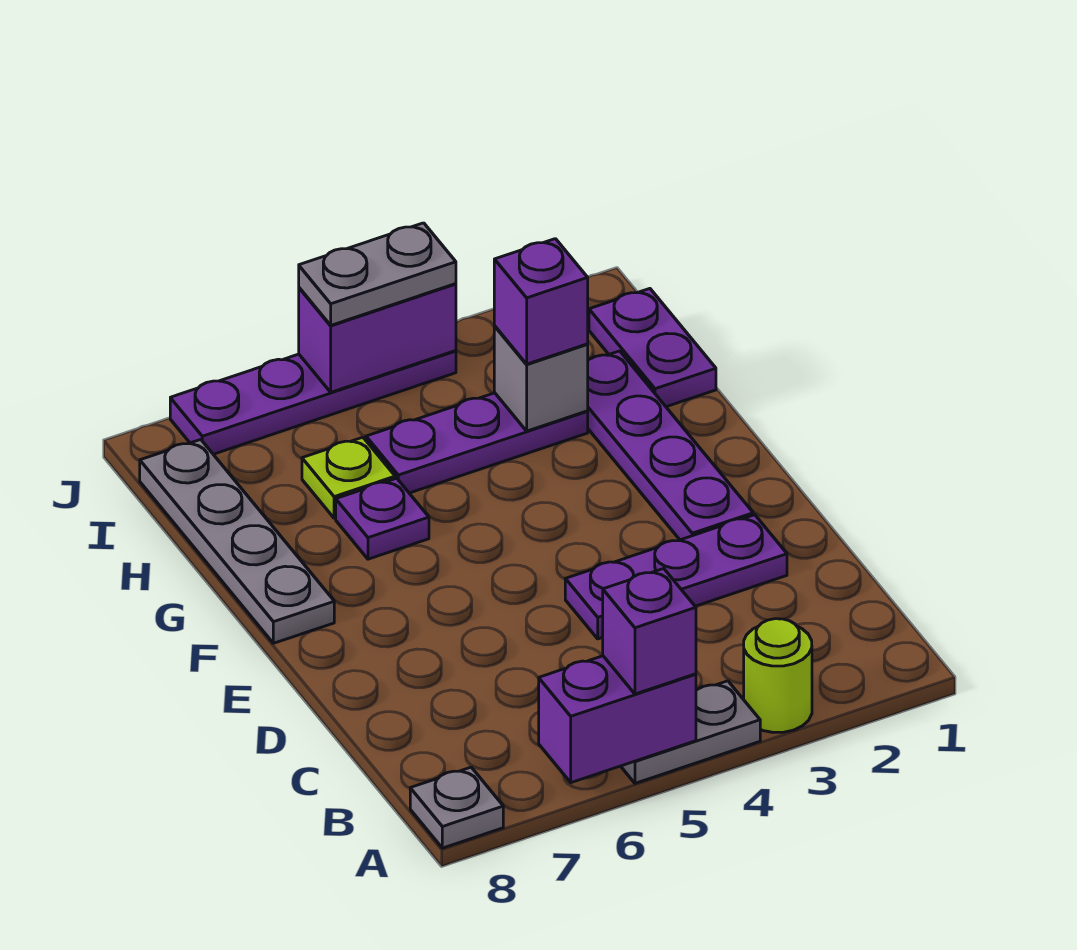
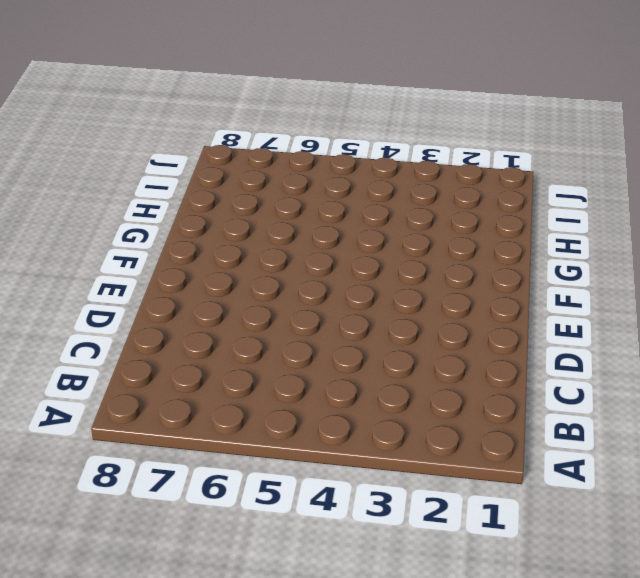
none -> lime 1x1 round brick [744,619,812,732]
none -> grey 1x2 plate [621,681,760,783]
none -> grey 1x1 plate [410,767,503,848]

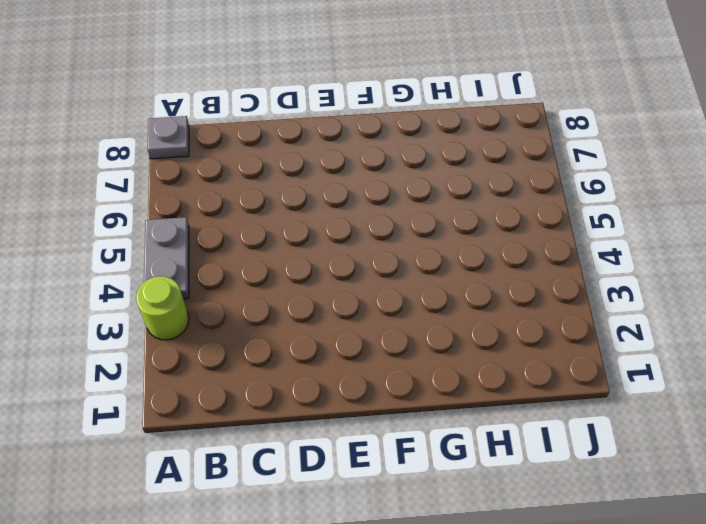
none -> purple 1x3 plate [565,515,787,639]
none -> purple 1x4 plate [587,351,753,540]
none -> grey 1x4 plate [140,440,334,643]

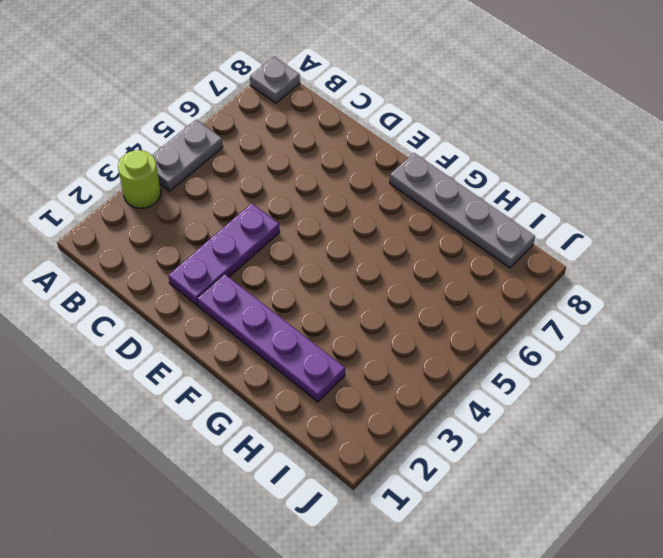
none -> purple 1x1 plate [336,478,429,559]
none -> purple 1x2 plate [589,289,716,407]
none -> purple 1x3 plate [366,393,588,493]

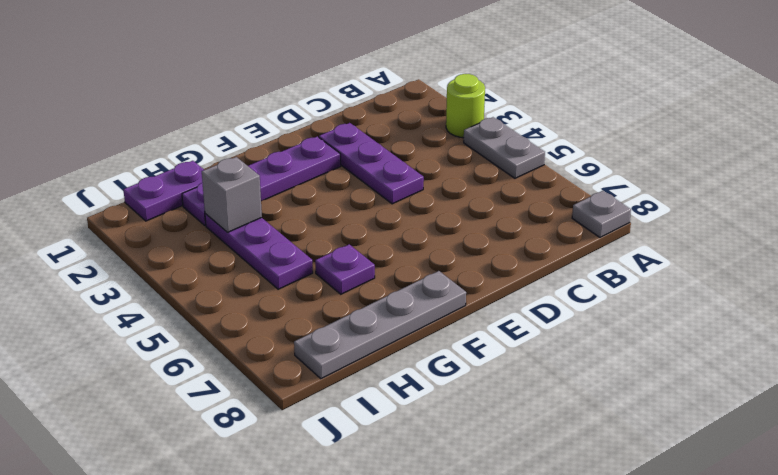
none -> lime 1x1 plate [302,437,395,518]
none -> purple 1x4 plate [170,351,456,454]
none -> purple 1x2 brick [539,656,696,783]

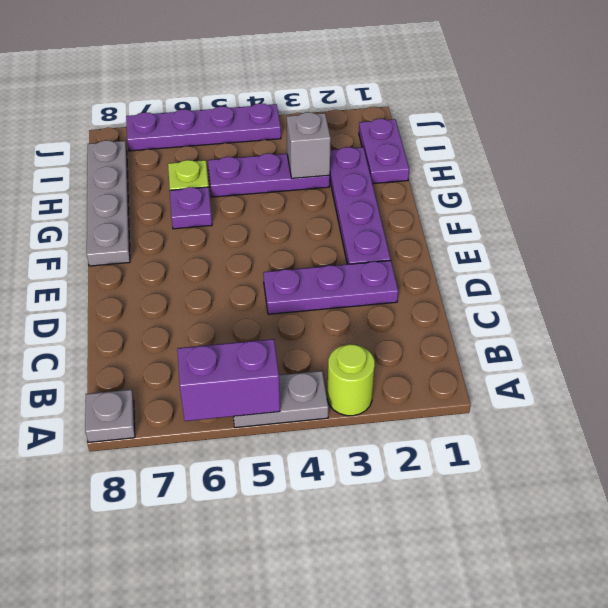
none -> purple 1x2 brick [299,284,456,392]
none -> purple 1x1 brick [603,569,696,694]
none -> purple 1x1 brick [494,239,588,364]

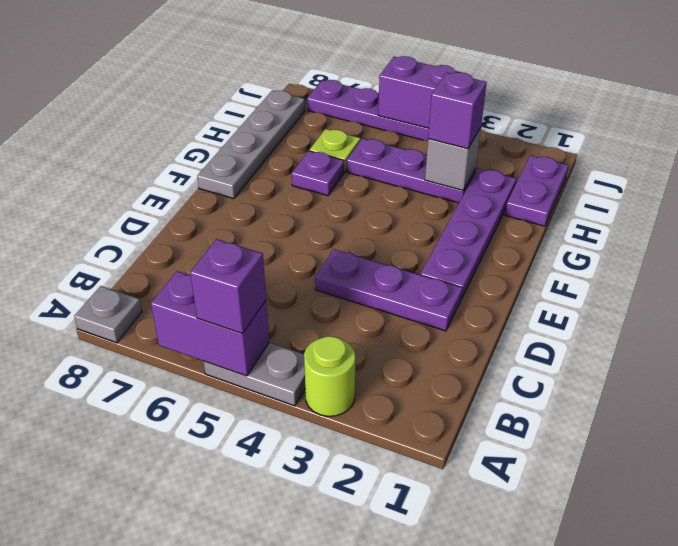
none -> grey 1x2 plate [299,223,456,325]

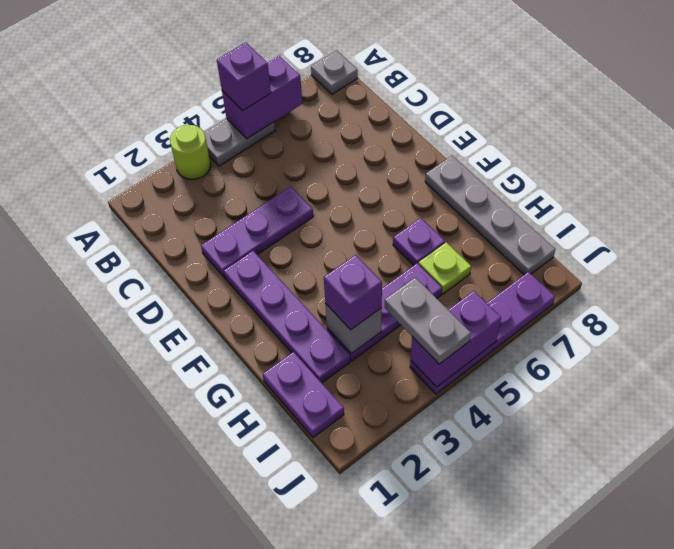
grey 1x2 plate [385,278,471,364] -> grey 1x2 plate turned to [299,223,456,325]

